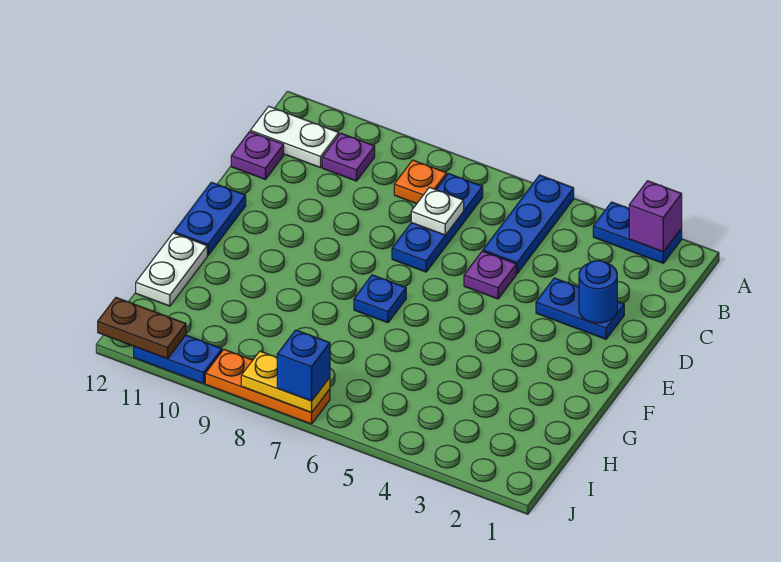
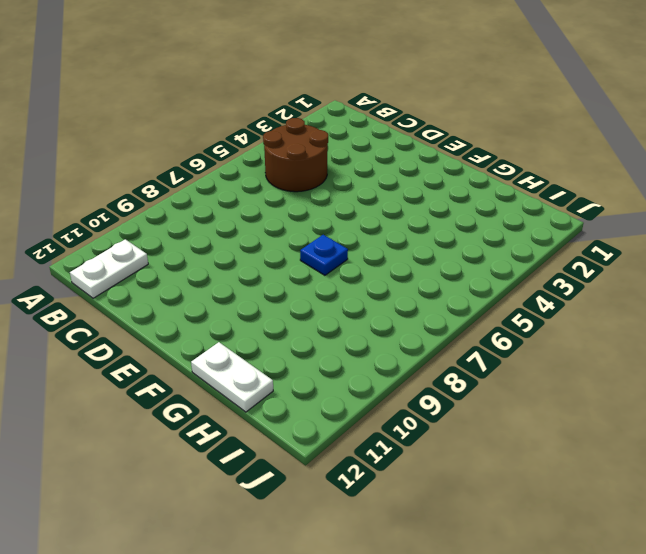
brown 2x2 round brick [263,118,328,192] -> blue 1x3 plate [483,175,574,274]
none -> blue 1x2 plate [593,202,682,263]
none -> blue 1x3 plate [392,174,483,272]
none -> orange 1x1 plate [394,160,447,204]

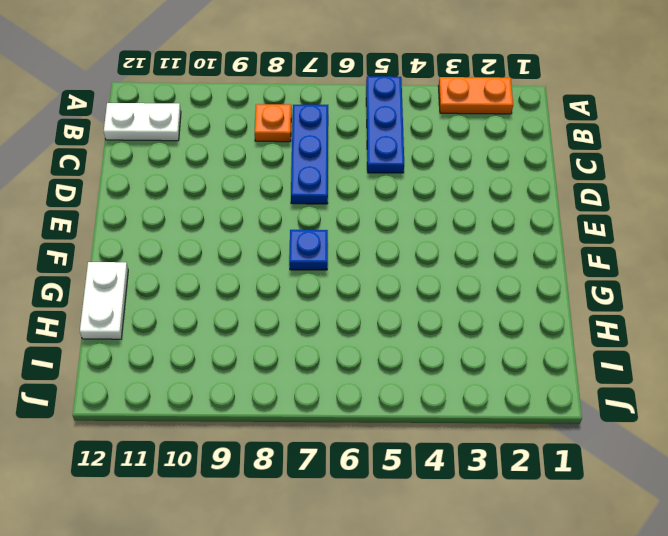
orange 1x2 plate [438,77,513,114] -> blue 1x2 plate [593,202,682,263]
none -> purple 1x1 plate [322,133,375,181]
none -> purple 1x1 plate [231,132,284,180]
none -> blue 1x2 plate [536,278,624,339]

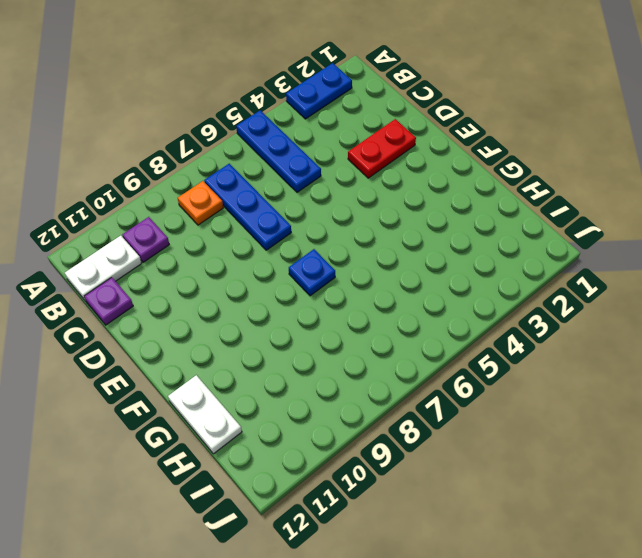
red 1x2 plate [348,119,416,178] -> blue 1x2 plate [536,278,624,339]
none -> purple 1x1 plate [464,251,516,299]
none -> blue 1x2 plate [174,182,246,255]
none -> orange 1x3 plate [205,349,330,424]

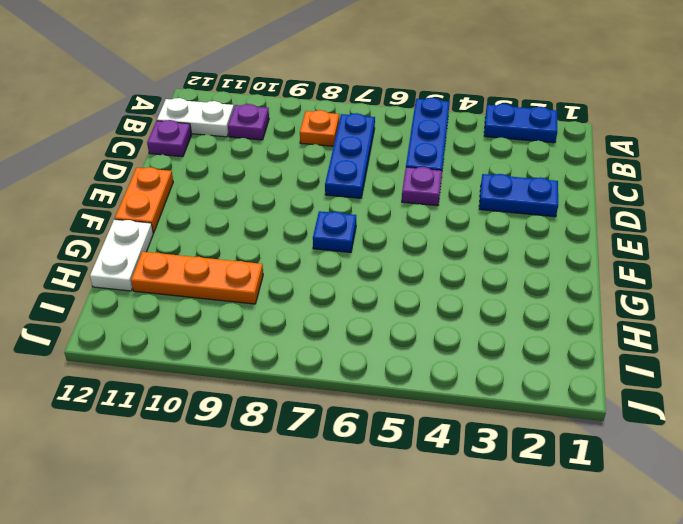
orange 1x2 plate [115,167,173,233] -> blue 1x2 plate [174,182,246,255]
orange 1x3 plate [131,252,263,304] -> orange 1x3 plate moved to [205,349,330,424]
none -> blue 1x2 plate [134,335,222,384]
none -> purple 1x1 brick [629,181,682,252]
none -> white 1x1 plate [411,187,464,235]

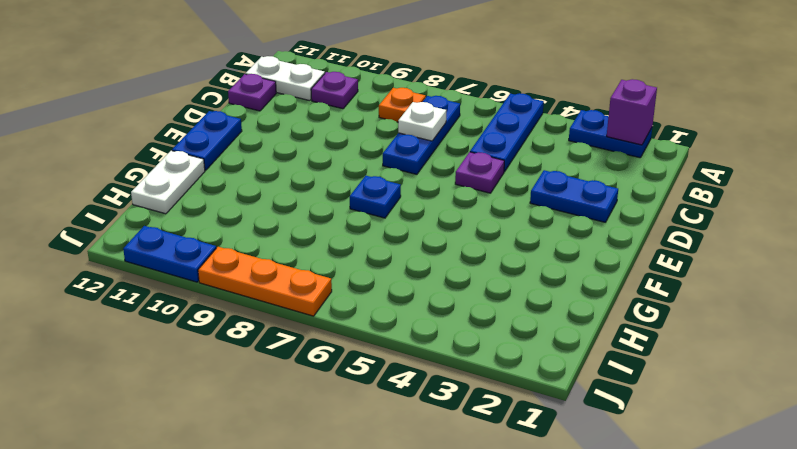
none -> blue 1x1 round brick [579,260,617,323]
none -> yellow 1x2 plate [241,351,330,413]
none -> brown 1x2 plate [98,298,186,359]

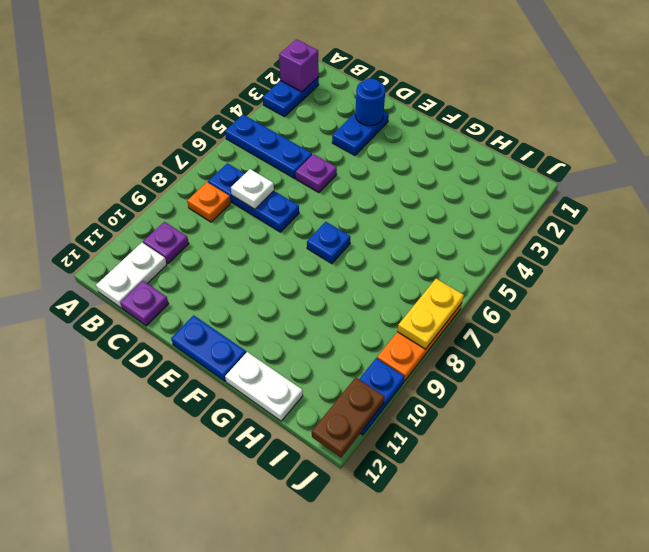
none -> blue 1x1 brick [277,330,330,401]

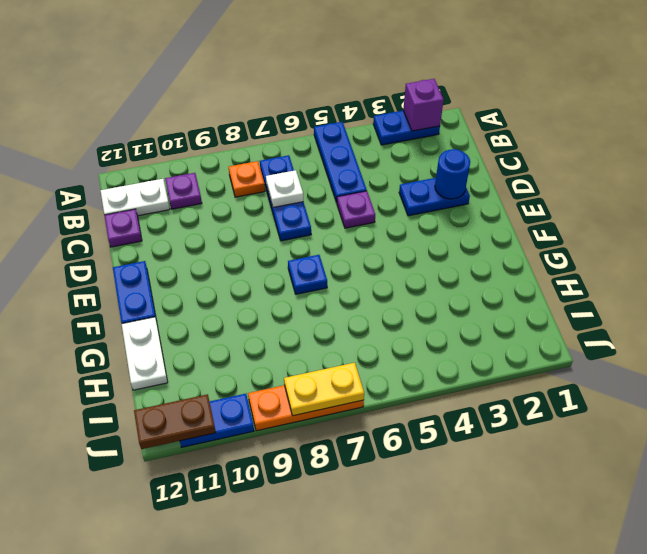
none -> blue 1x1 brick [277,330,330,401]

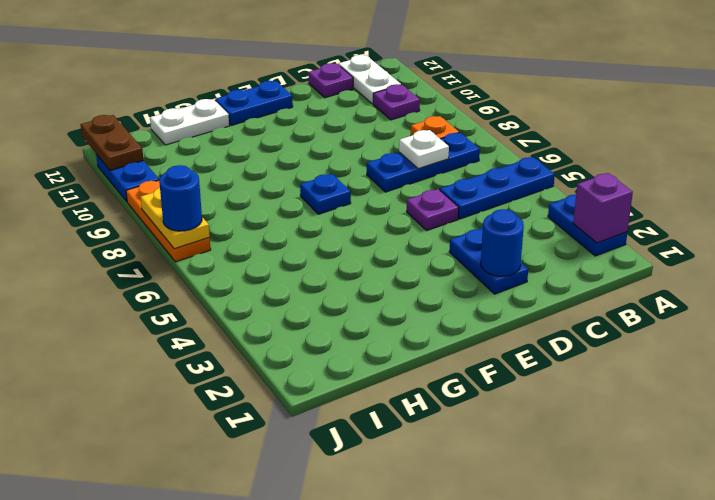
blue 1x1 round brick [159,165,202,231] -> blue 1x1 brick [277,330,330,401]

